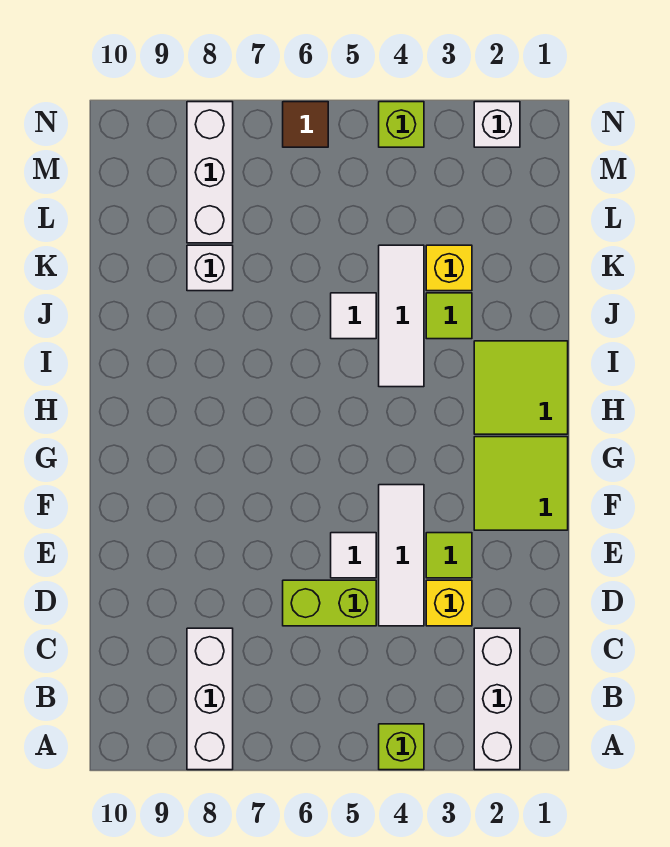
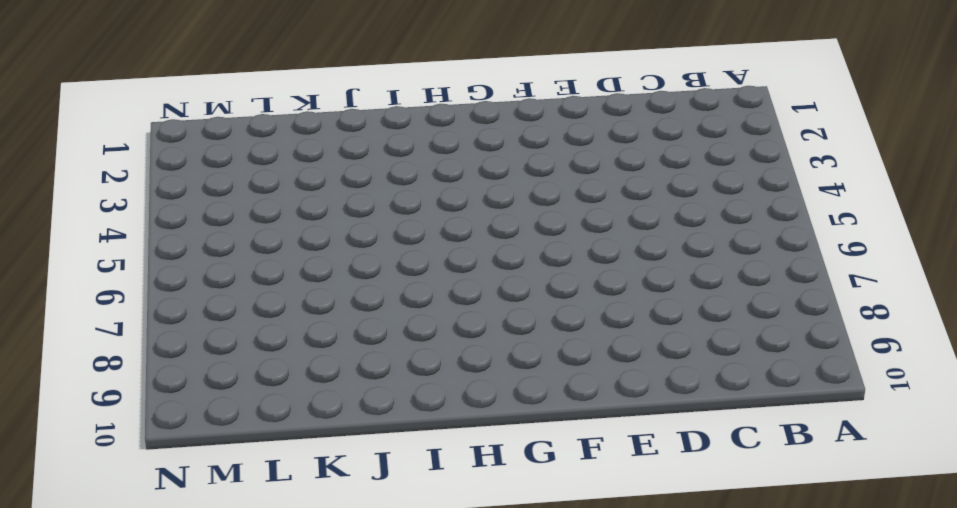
none -> white 1x3 brick [474,628,520,770]
none -> lime 1x1 brick [379,724,424,770]
none -> white 1x3 brick [187,628,233,770]

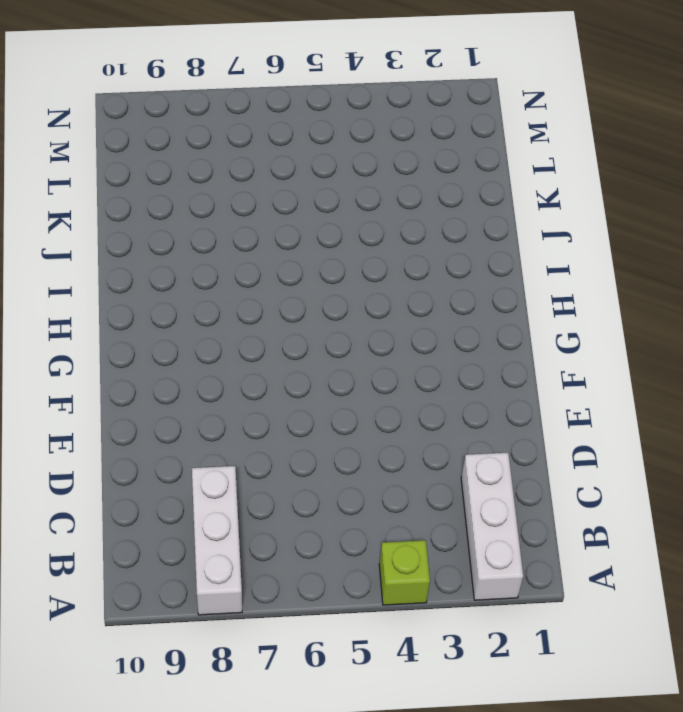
none -> yellow 1x1 brick [426,580,472,626]
none -> white 1x3 tile [379,485,424,626]
none -> lime 1x2 brick [283,580,376,626]

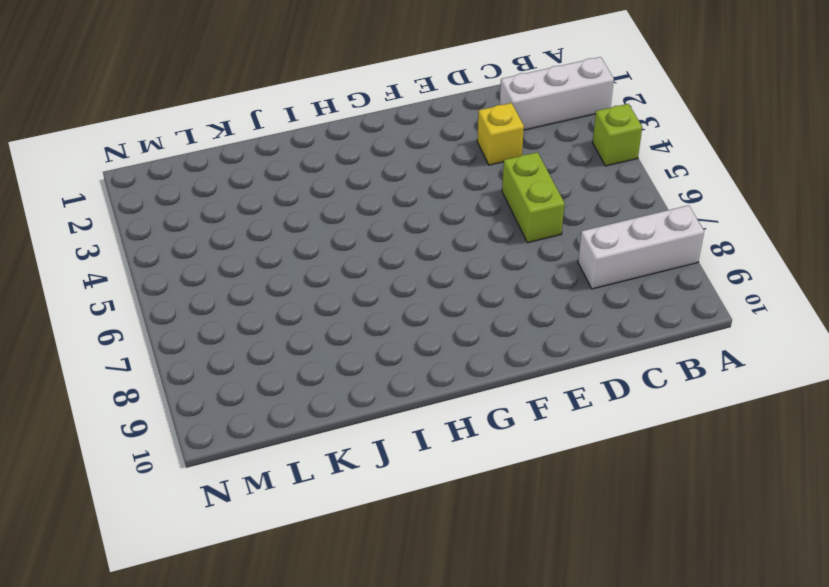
none -> white 1x3 tile [379,485,424,626]
none -> lime 1x1 tile [426,533,472,578]
none -> white 1x1 tile [331,533,376,578]

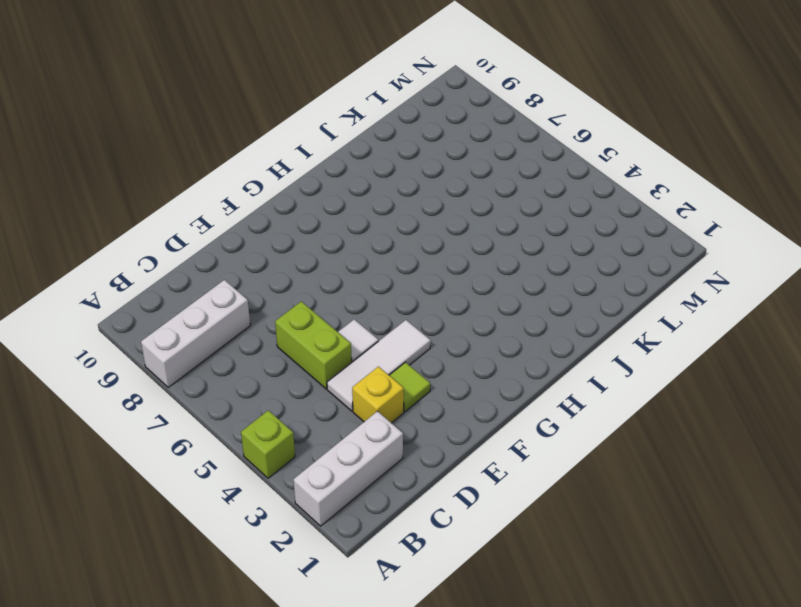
none -> lime 2x2 tile [474,437,568,530]
none -> lime 2x2 tile [474,341,568,434]
none -> white 1x3 tile [379,245,424,387]

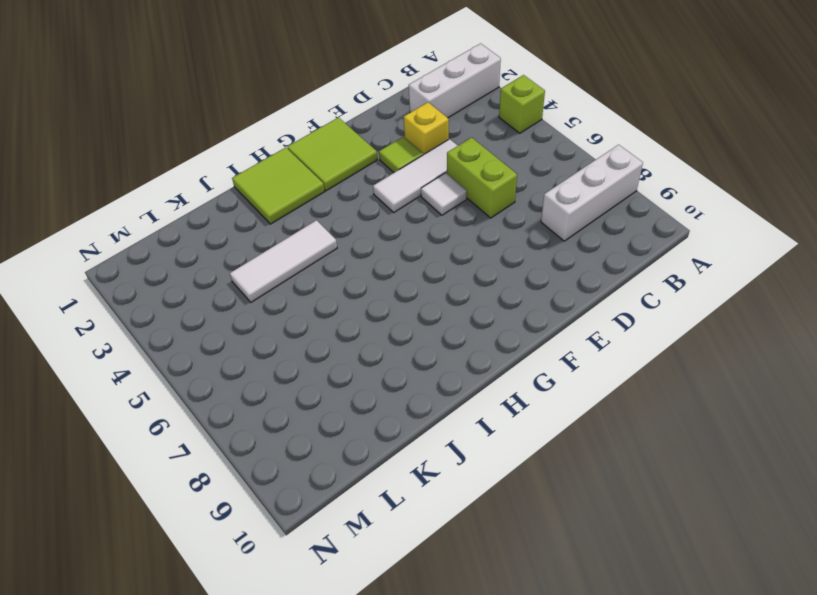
none -> lime 1x1 tile [426,293,472,339]
none -> white 1x1 tile [331,293,376,339]
none -> yellow 1x1 brick [426,245,472,291]

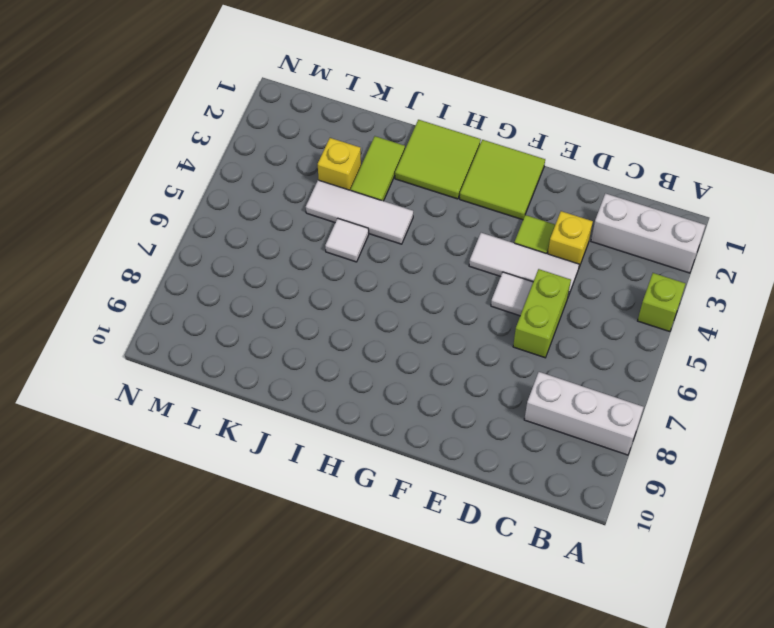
lime 1x2 tile [351,136,405,201] -> lime 1x1 tile [426,293,472,339]
none -> white 1x1 brick [187,245,233,291]
none -> white 1x3 brick [187,102,233,243]
none -> white 1x1 brick [474,102,520,147]

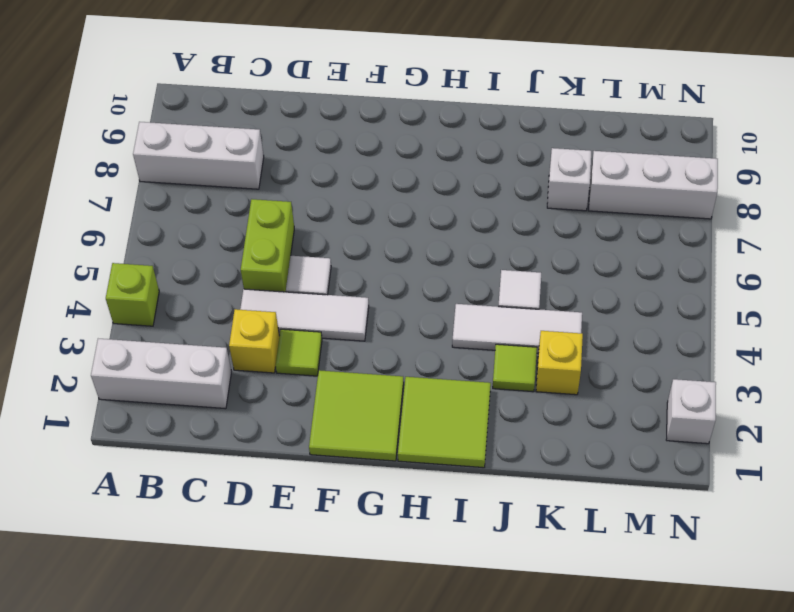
none -> lime 1x1 brick [379,102,424,147]
none -> brown 1x1 tile [283,102,328,147]

